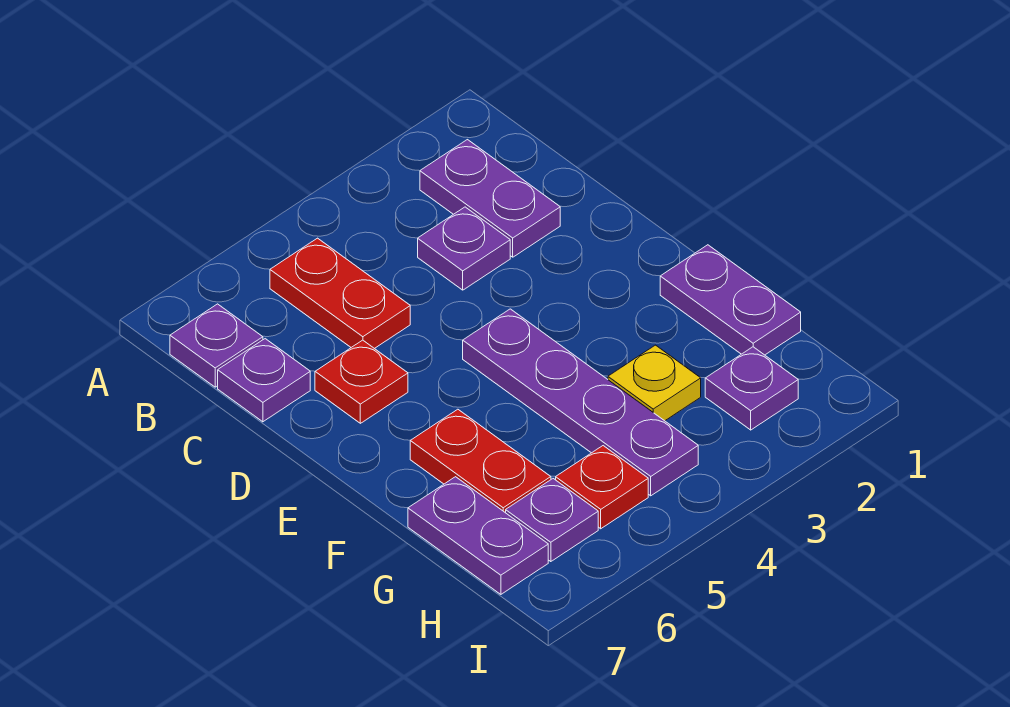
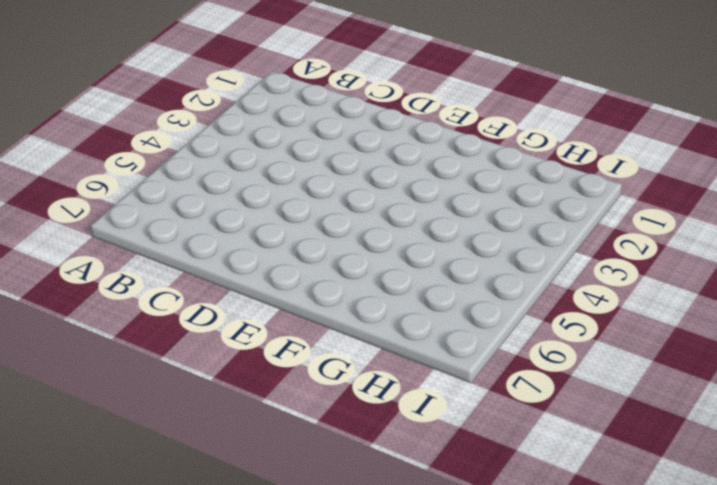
none -> purple 1x2 plate [420,140,560,257]
none -> red 1x2 plate [270,238,410,349]
none -> purple 1x1 plate [170,304,263,387]

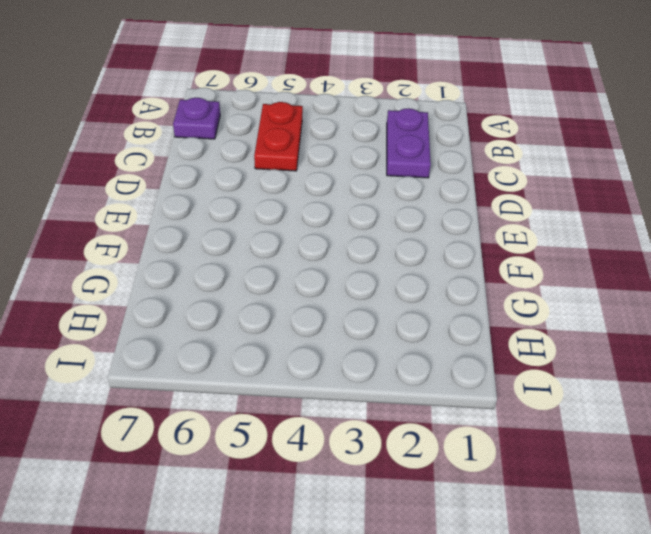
none -> purple 1x1 plate [418,207,510,290]
none -> purple 1x1 plate [218,339,310,422]
none -> red 1x1 plate [315,340,408,423]

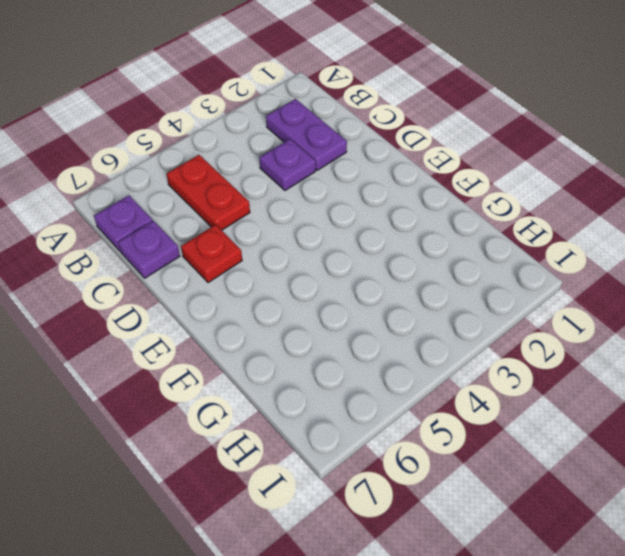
none -> purple 1x4 plate [463,309,698,496]
none -> purple 1x2 plate [660,245,801,355]
none -> red 1x2 plate [410,409,551,513]

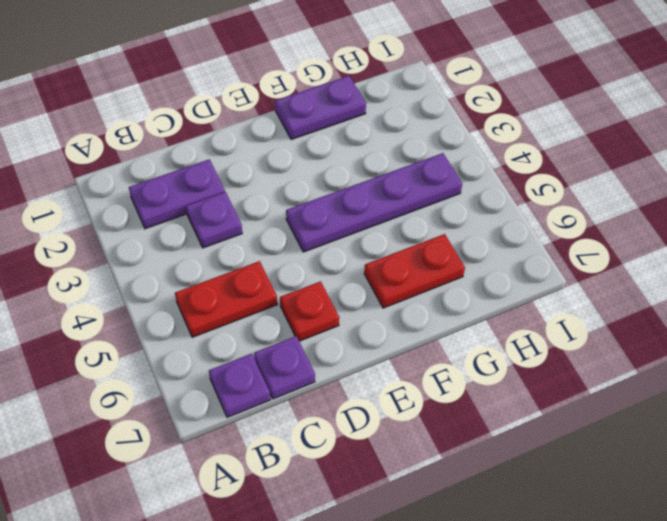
none -> yellow 1x1 plate [608,345,701,421]
none -> purple 1x2 plate [408,477,548,594]
none -> purple 1x1 plate [705,347,798,430]

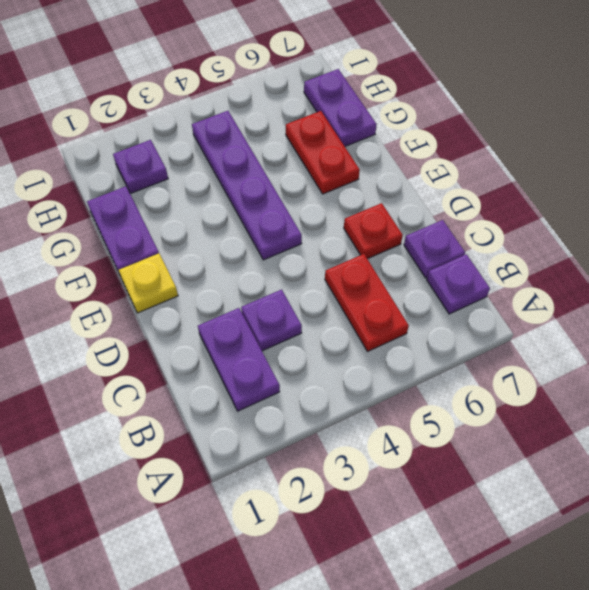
yellow 1x1 plate [119,253,178,313] -> yellow 1x1 plate moved to [608,345,701,421]
none -> red 1x1 plate [556,446,648,529]
none -> purple 1x1 plate [506,479,598,562]

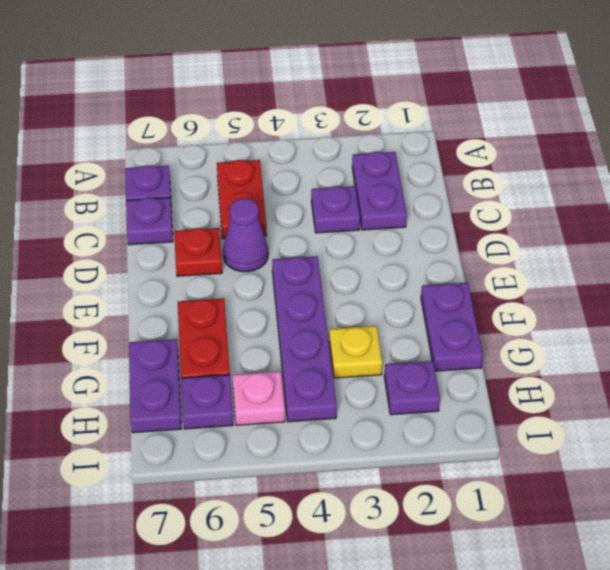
purple 1x1 cone [223,198,268,272] -> none
pink 1x1 plate [232,371,285,425] -> red 1x1 plate [556,446,648,529]

